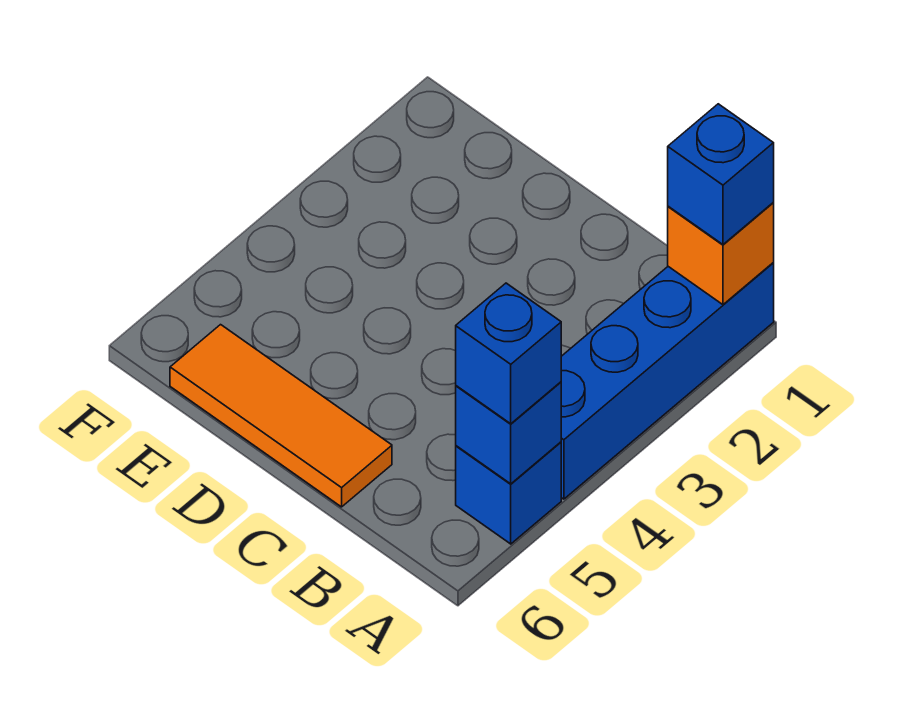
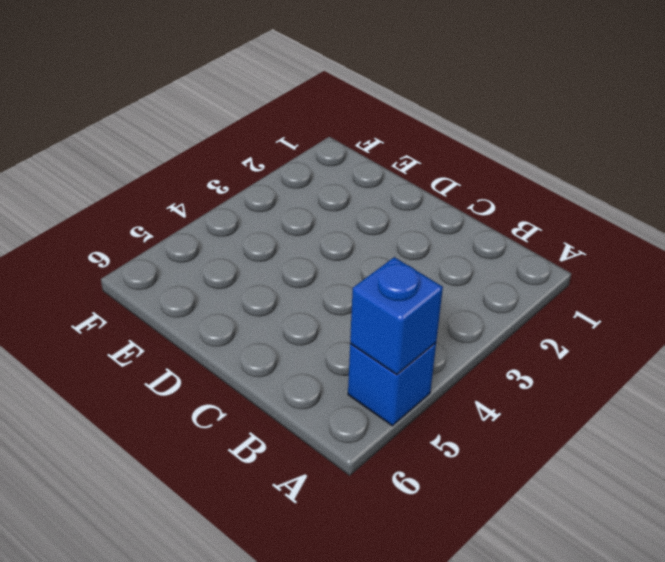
none -> blue 1x4 brick [561,263,774,499]
none -> orange 1x3 tile [170,325,392,507]

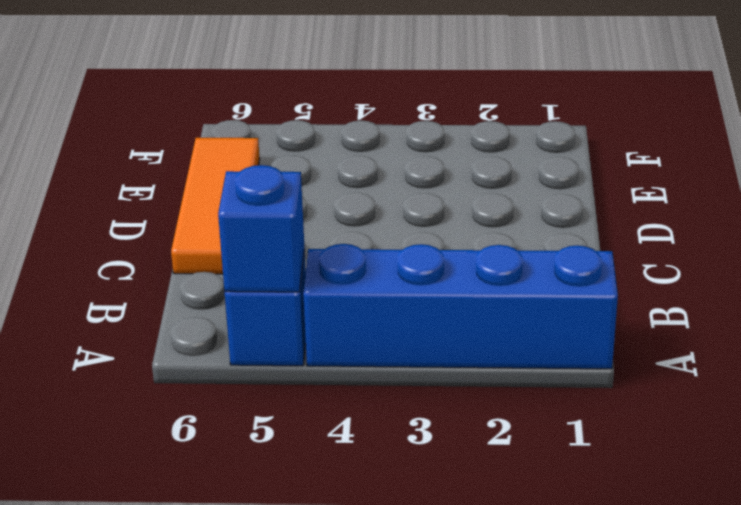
none -> orange 1x1 brick [668,203,774,305]
none -> blue 1x1 brick [668,104,774,244]

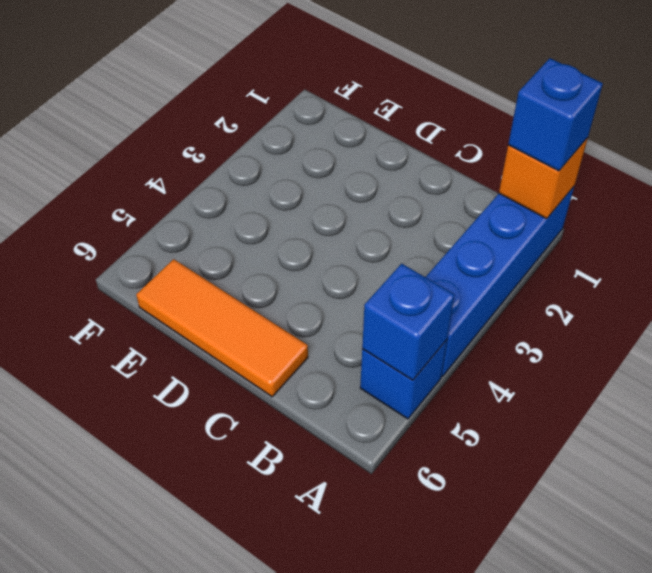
none -> blue 1x1 brick [456,283,561,424]

